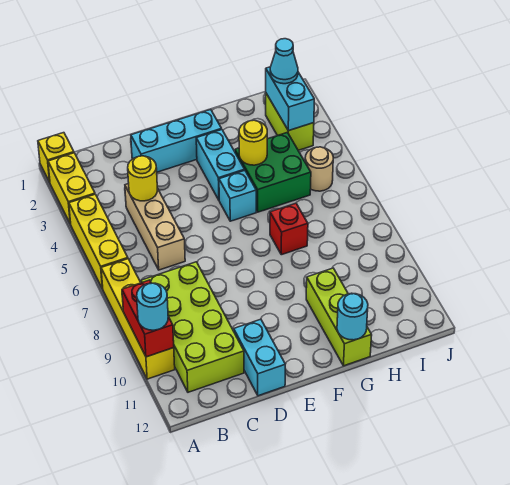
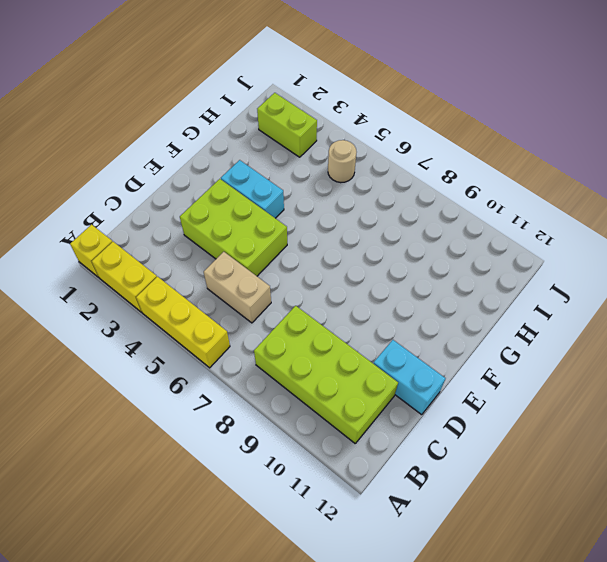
tan 1x2 brick [204,252,271,323] -> tan 1x3 brick [125,184,185,270]
lime 2x3 brick [180,179,287,276] -> none
none -> yellow 1x4 brick [101,259,175,379]
none -> cyan 1x3 brick [131,110,222,172]
none -> cyan 1x1 brick [219,170,256,221]

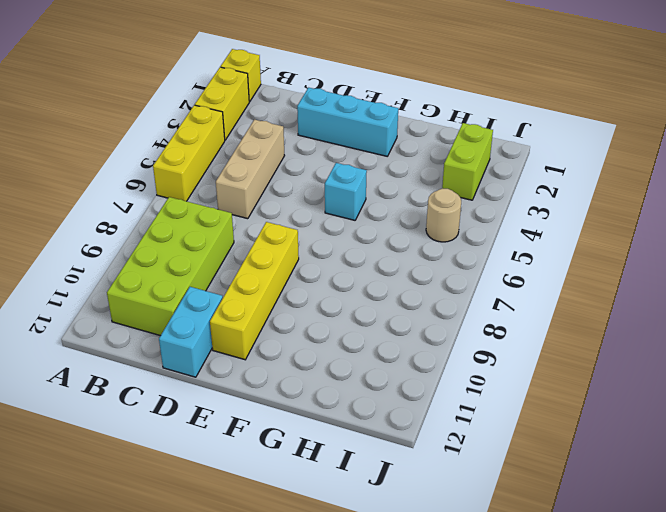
yellow 1x4 brick [210,222,299,360] -> yellow 1x4 brick moved to [101,259,175,379]
none -> cyan 1x2 brick [196,130,245,200]
none -> green 2x2 brick [235,132,311,212]
none -> red 1x1 brick [270,203,308,255]

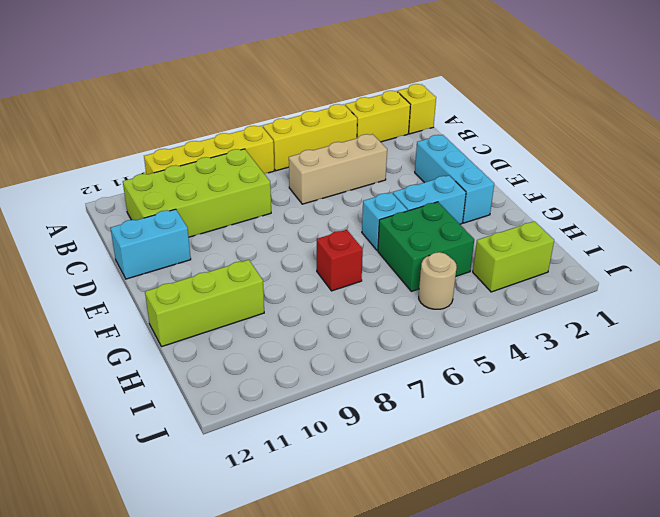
none -> red 1x2 brick [122,280,174,357]
none -> yellow 1x1 round brick [128,156,157,201]
none -> yellow 1x1 round brick [239,120,267,165]

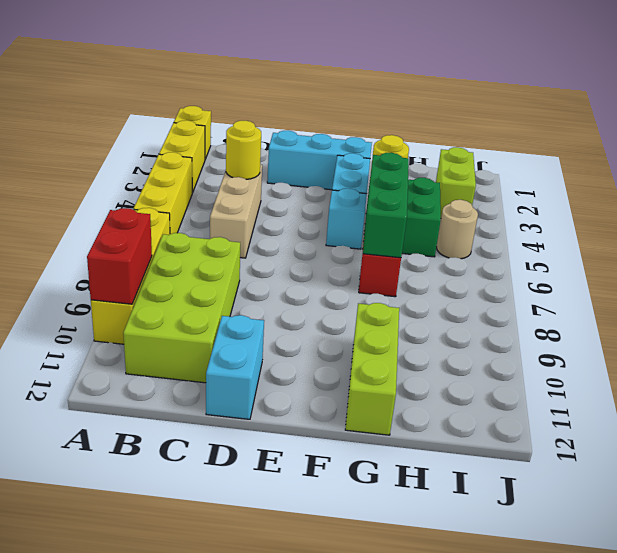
green 1x3 brick [363,153,409,258] -> none
none -> cyan 1x1 round brick [337,293,368,340]
none -> cyan 1x2 brick [266,67,314,131]
none -> cyan 1x1 round brick [137,283,168,330]

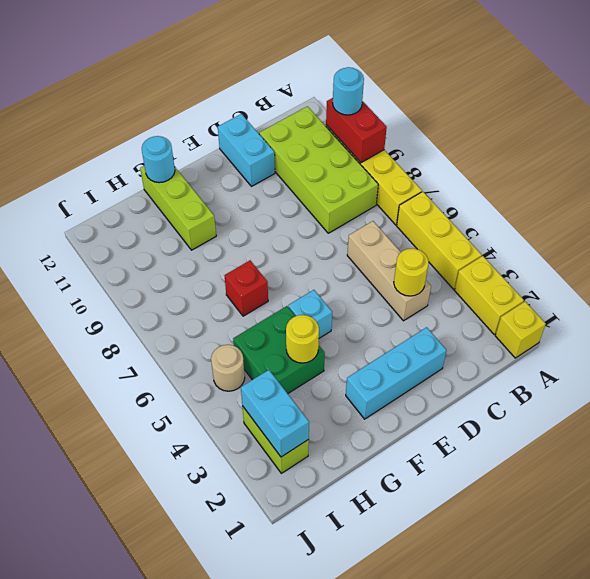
none -> cyan 1x2 brick [196,130,245,200]
none -> cyan 1x1 cone [270,39,298,84]

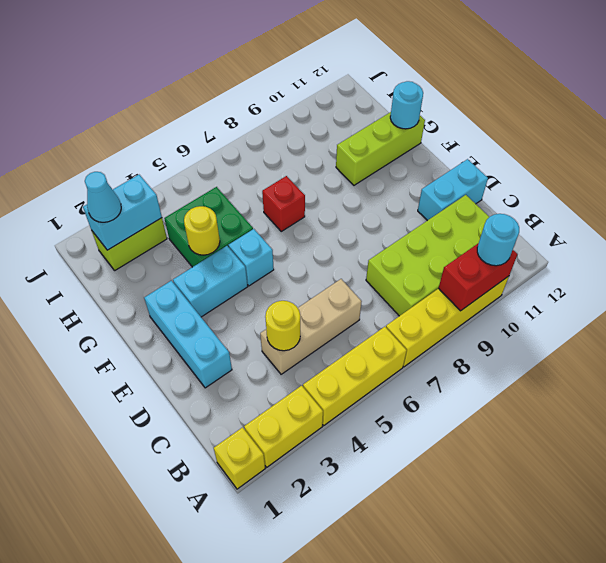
none -> tan 1x1 round brick [305,147,333,191]

